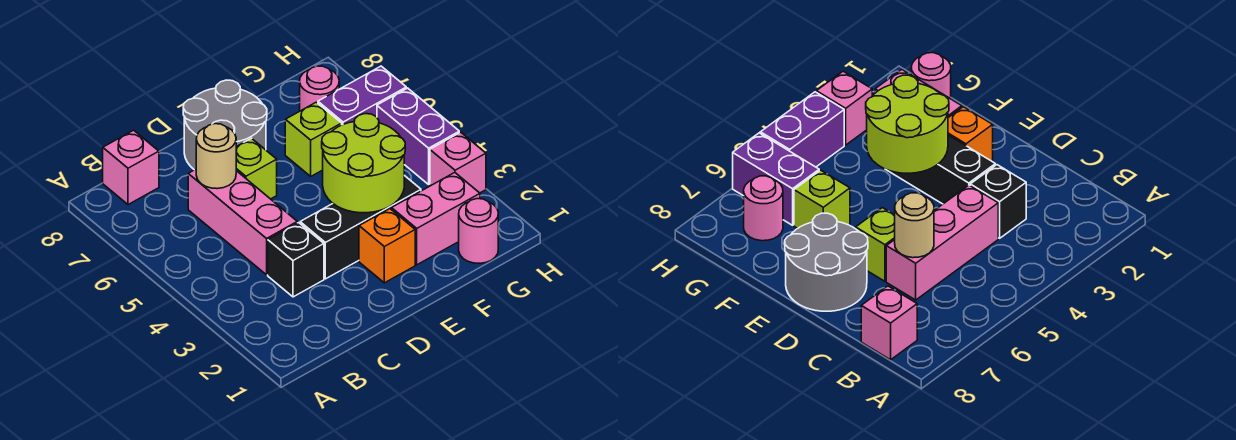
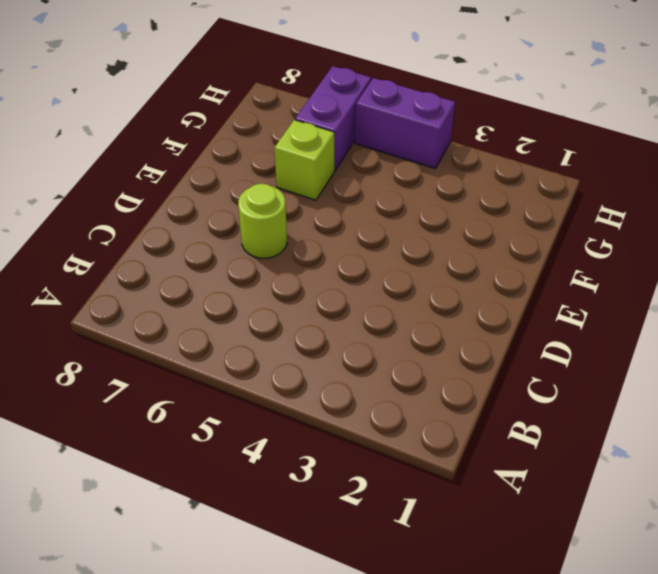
lime 1x1 round brick [238,184,287,258] -> lime 1x1 brick [236,138,277,199]
none -> pink 1x1 brick [103,130,159,205]
none -> black 1x1 brick [268,223,324,297]
none -> pink 1x3 brick [188,169,297,275]

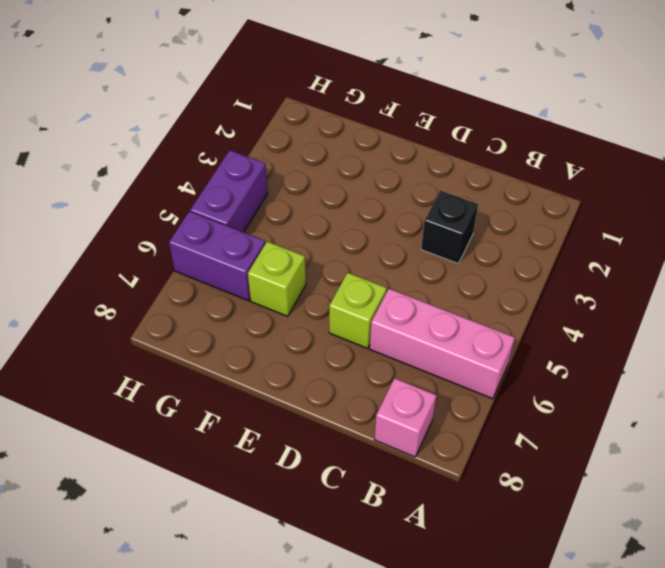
pink 1x3 brick [370,289,515,399] -> pink 1x3 brick turned to [188,169,297,275]
none -> black 1x3 brick [300,175,421,279]
none -> grey 2x2 round brick [183,80,267,170]
none -> orange 1x1 brick [359,209,415,283]

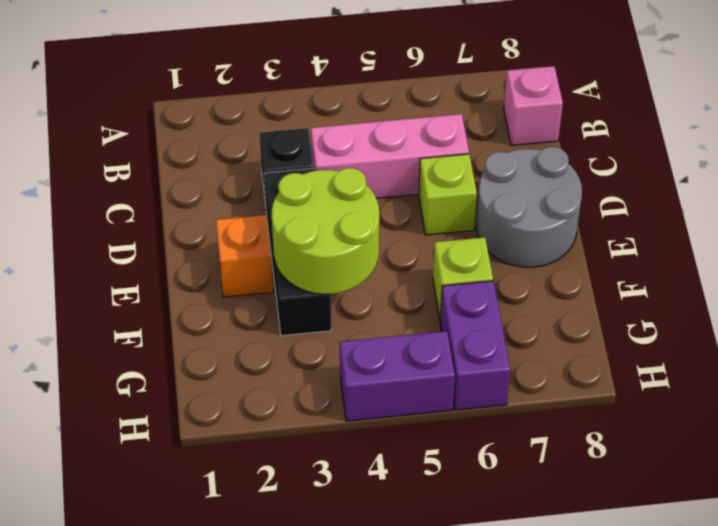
none -> pink 1x2 brick [392,173,480,265]
none -> pink 1x1 round brick [459,199,498,263]
none -> pink 1x1 round brick [300,66,339,111]

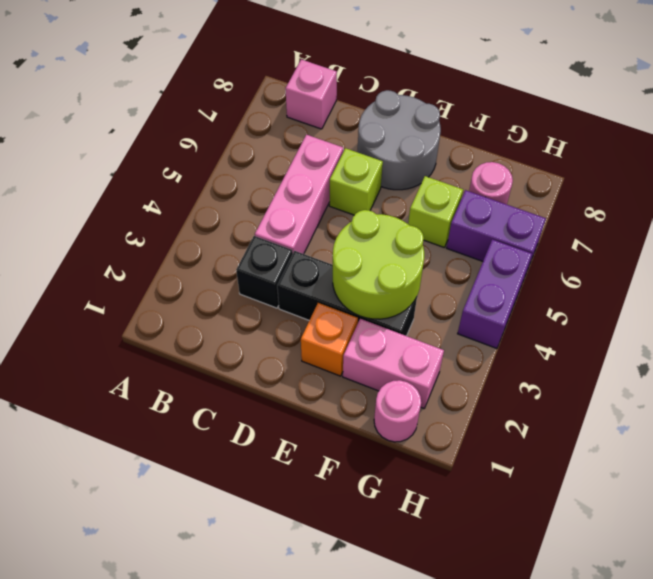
none -> pink 1x1 brick [430,132,486,193]
none -> tan 1x1 round brick [196,124,236,189]

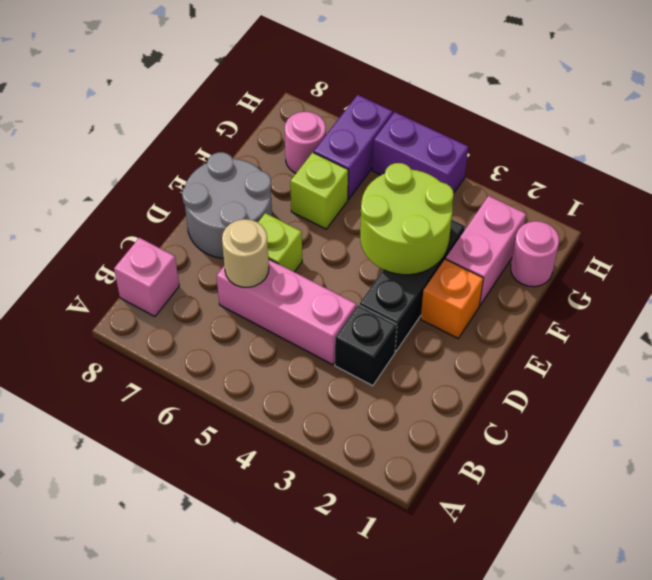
none -> pink 1x1 brick [430,132,486,193]

